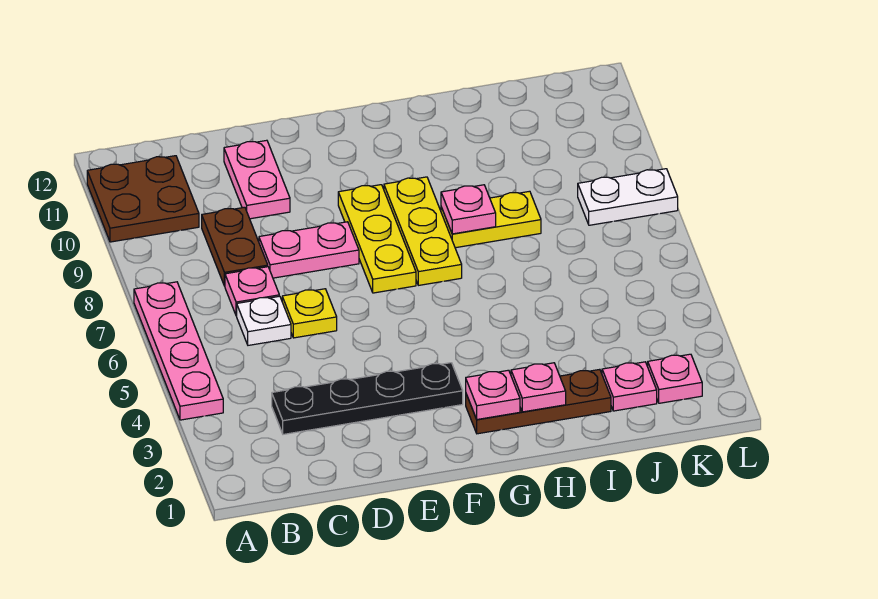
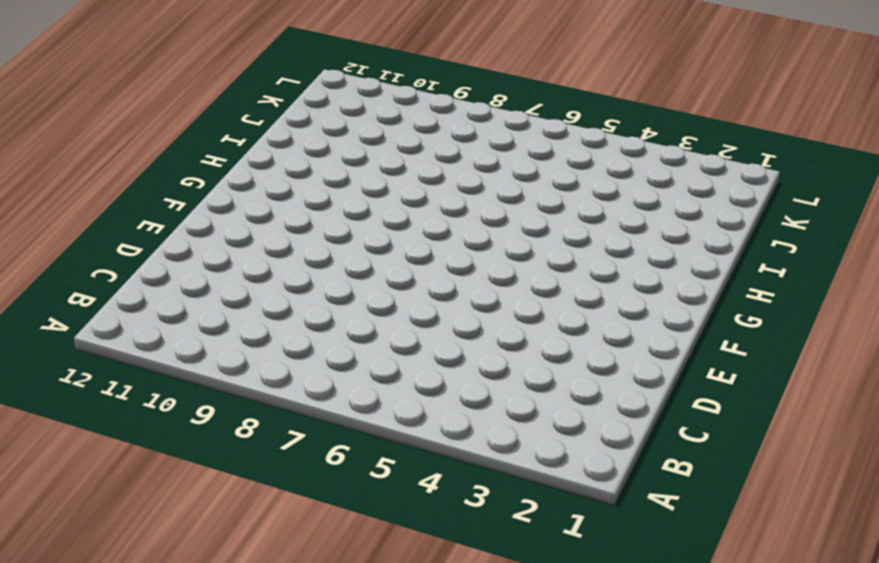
none -> pink 1x4 plate [134,282,223,420]
none -> brown 2x2 plate [87,156,199,242]
none -> black 1x4 plate [272,363,463,434]

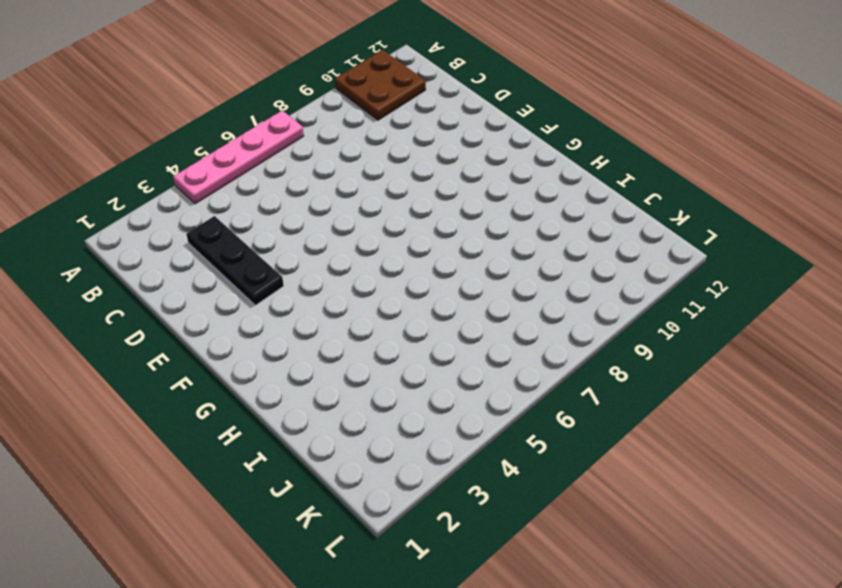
black 1x3 plate [186,216,284,305] -> black 1x4 plate [272,363,463,434]
none -> white 1x1 plate [237,296,291,345]
none -> pink 1x1 plate [225,267,279,316]
none -> brown 1x2 plate [202,207,268,286]

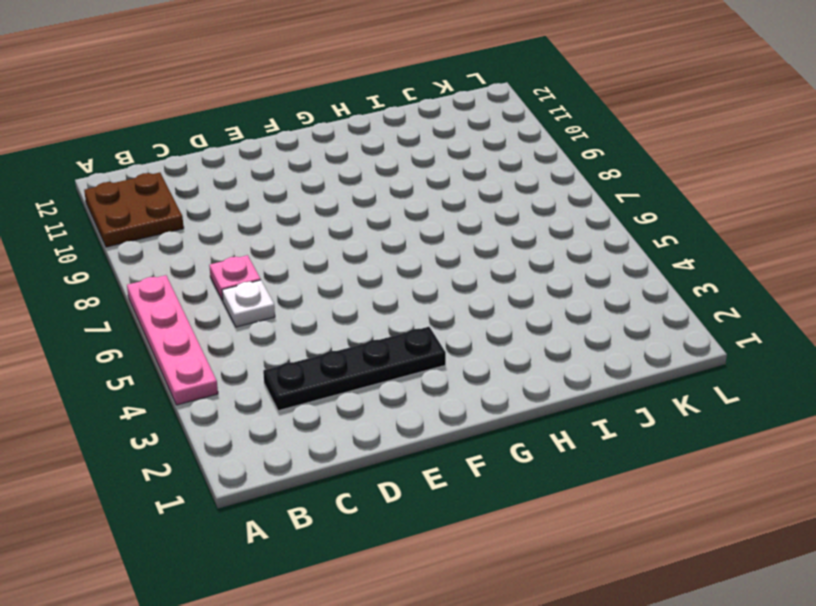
none -> brown 1x2 plate [202,207,268,286]
none -> yellow 1x1 plate [282,289,337,338]
none -> pink 1x2 plate [259,222,359,278]

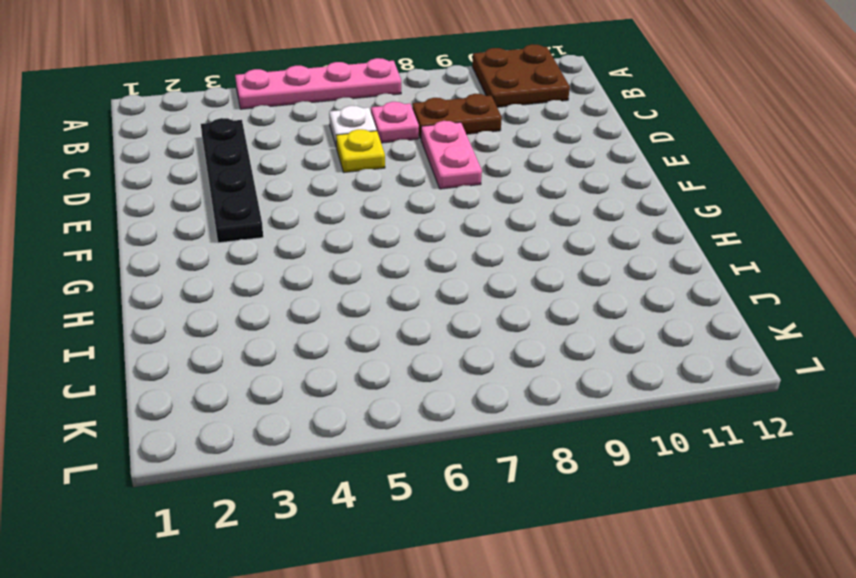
none -> pink 1x2 plate [224,140,290,219]
none -> yellow 1x3 plate [338,185,416,293]
none -> brown 1x3 plate [466,369,611,434]

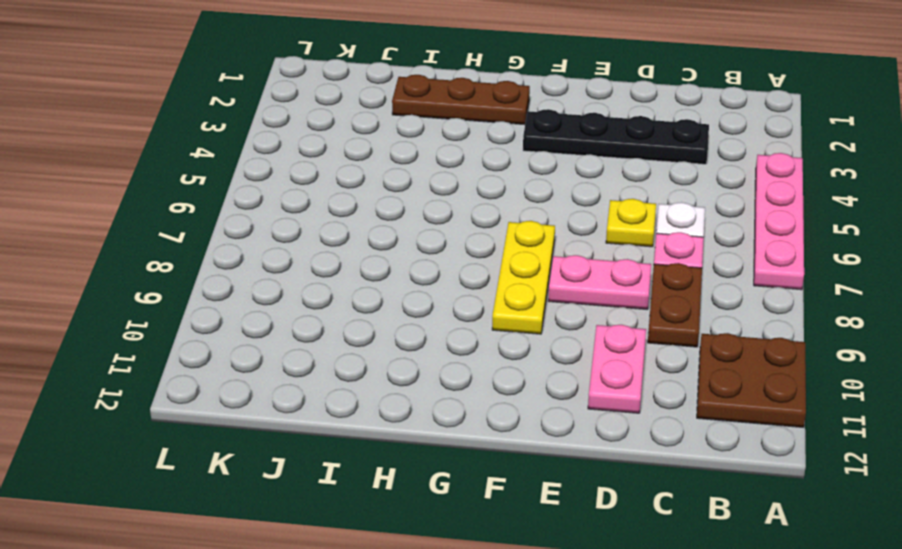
none -> yellow 1x3 plate [384,177,462,285]
none -> yellow 1x2 plate [441,191,541,248]
none -> pink 1x1 plate [602,362,657,411]

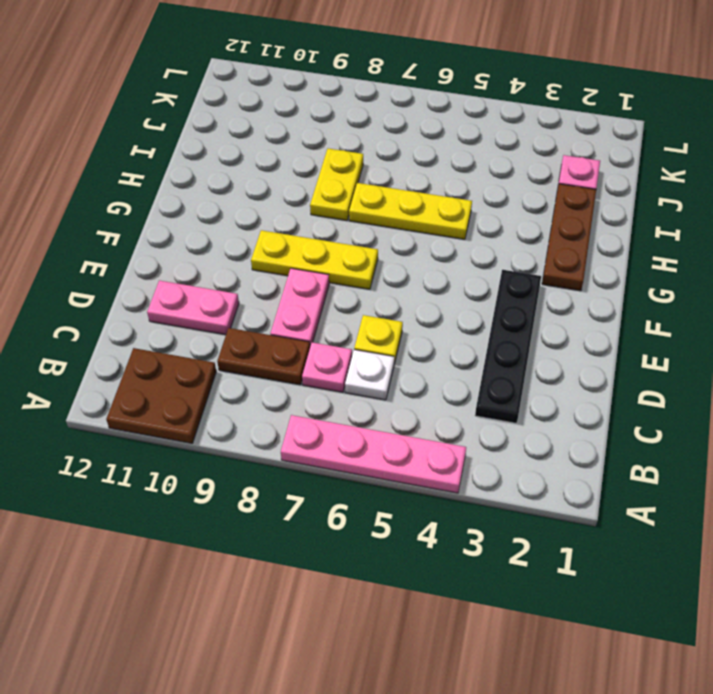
yellow 1x3 plate [349,183,472,239] -> yellow 1x3 plate moved to [384,177,462,285]
none -> pink 1x1 plate [648,354,702,403]
none -> white 1x2 plate [578,169,678,225]
none -> pink 1x1 plate [466,370,520,419]

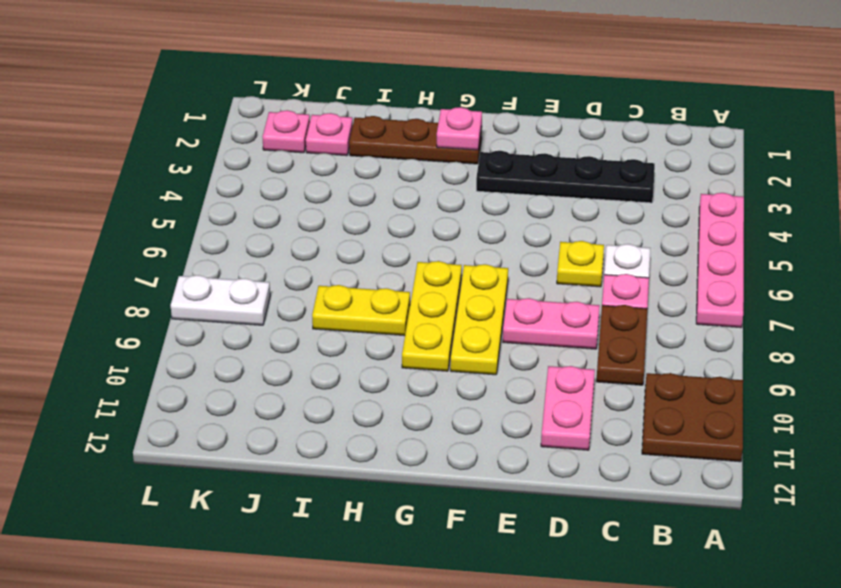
none -> pink 1x1 plate [511,363,566,412]
none -> pink 1x1 plate [441,185,496,234]

